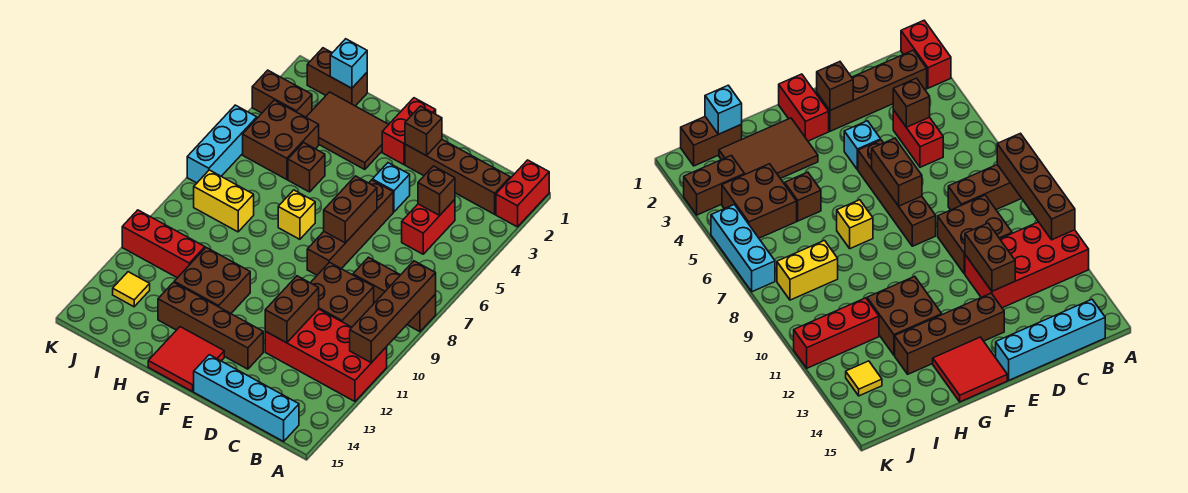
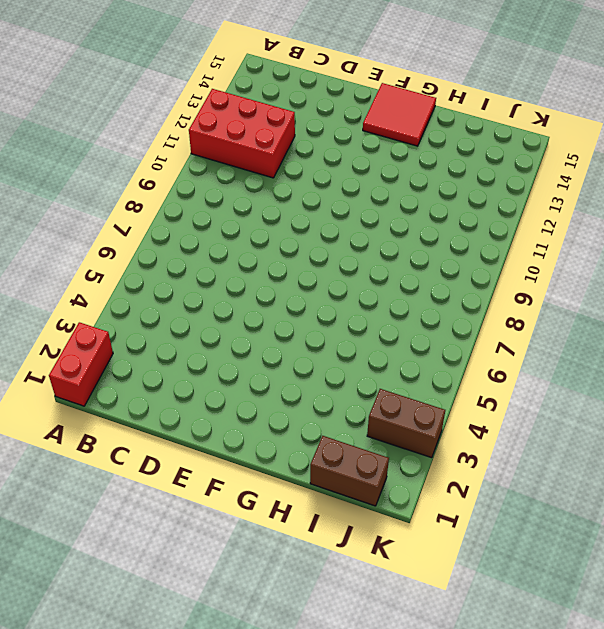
red 2x3 brick [189,89,295,178] -> red 2x4 brick [265,309,387,401]
none -> brown 1x3 brick [353,257,436,332]
none -> brown 1x4 brick [405,140,510,214]
none -> cyan 1x4 brick [194,355,299,441]

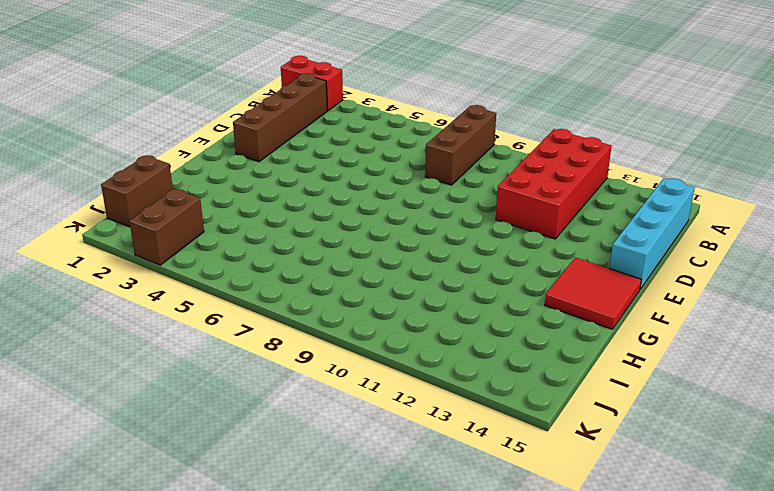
none -> red 1x2 brick [402,200,455,254]
none -> brown 2x2 brick [311,262,374,327]
none -> cyan 1x1 brick [372,163,410,212]

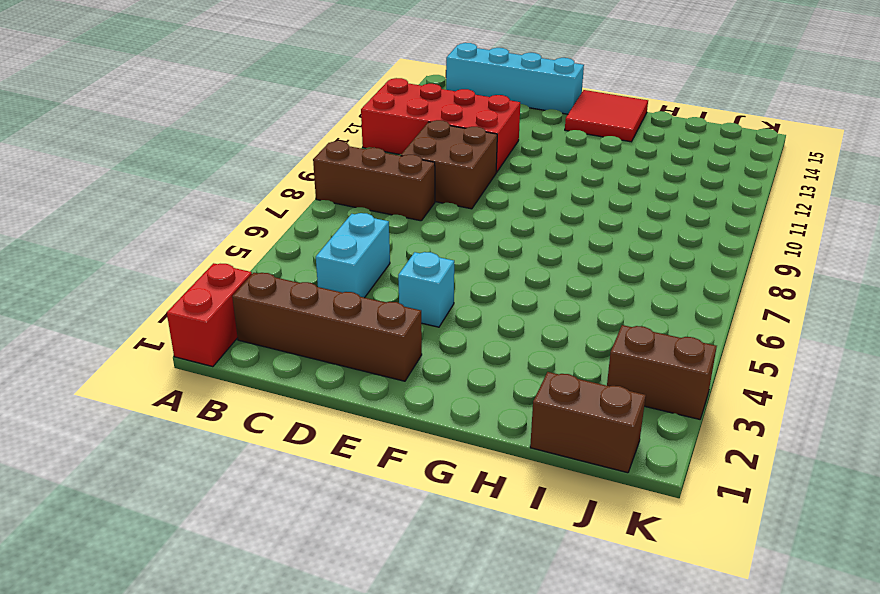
cyan 1x2 brick [316,213,390,298] -> red 1x2 brick [402,200,455,254]
none -> brown 1x4 brick [307,180,393,275]
none -> brown 1x4 brick [158,282,263,369]
none -> red 1x2 brick [382,98,436,165]

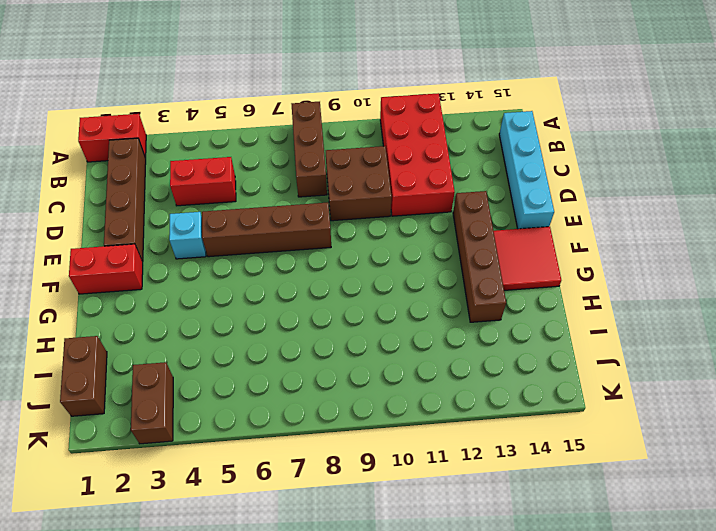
none -> brown 2x3 tile [306,92,389,170]
none -> yellow 1x1 brick [278,190,315,239]
none -> brown 2x2 brick [174,248,250,313]

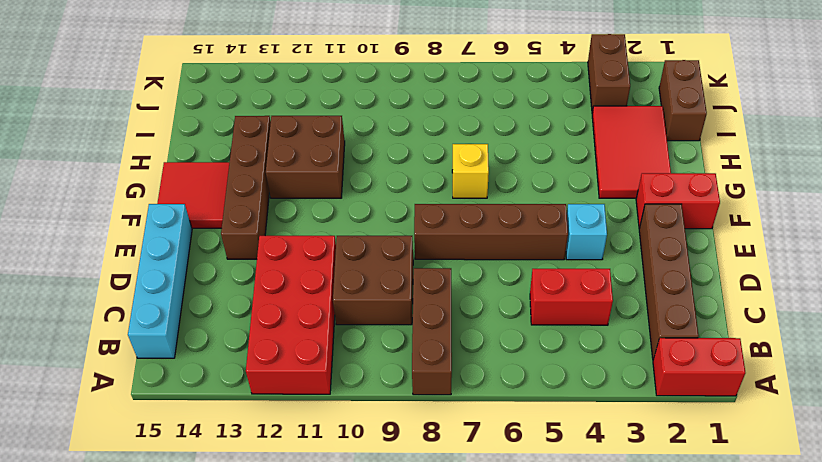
red 2x3 tile [592,106,671,198] -> brown 2x3 tile [306,92,389,170]
none -> brown 1x1 brick [288,143,325,192]
none -> brown 2x2 brick [243,100,319,180]
none -> yellow 1x2 brick [194,170,254,232]

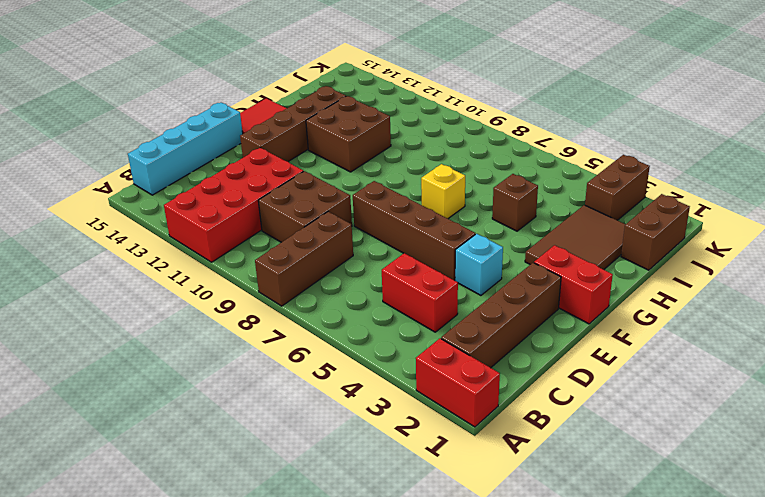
none -> brown 2x2 brick [243,100,319,180]
none -> yellow 1x2 brick [194,170,254,232]
none -> red 1x3 brick [122,210,205,278]

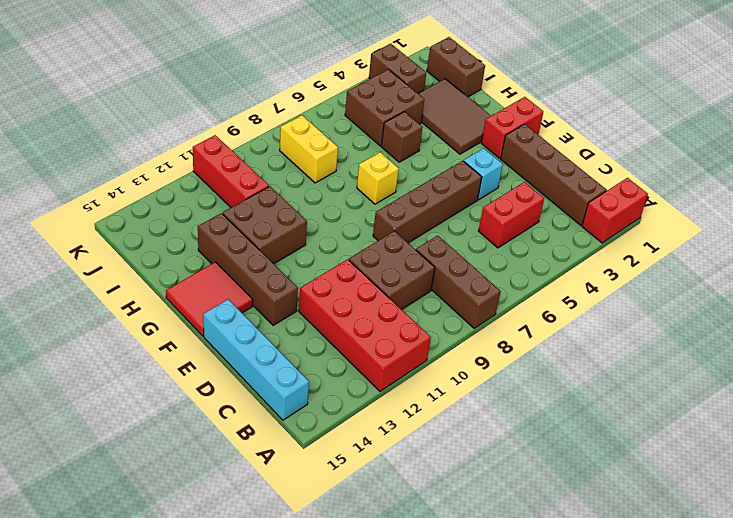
none -> yellow 1x1 tile [113,272,150,307]
none -> cyan 1x3 brick [187,105,257,183]
none -> brown 1x4 brick [350,261,436,363]

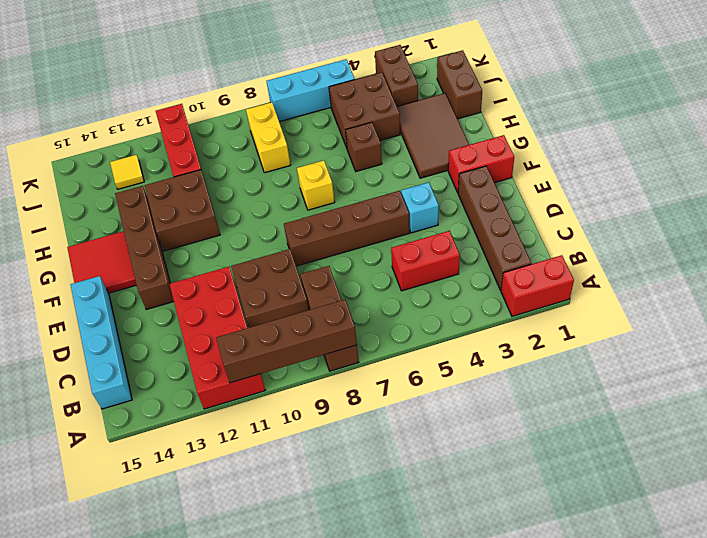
none -> brown 1x1 brick [418,166,455,215]
none -> brown 1x2 brick [265,276,319,343]
none -> brown 1x1 brick [405,106,442,156]

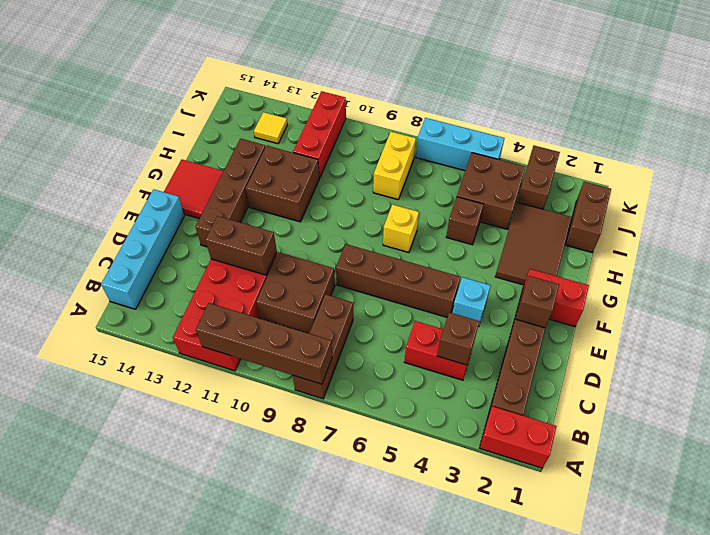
none -> brown 1x2 brick [324,176,377,243]
none -> cyan 1x1 brick [330,39,367,88]

